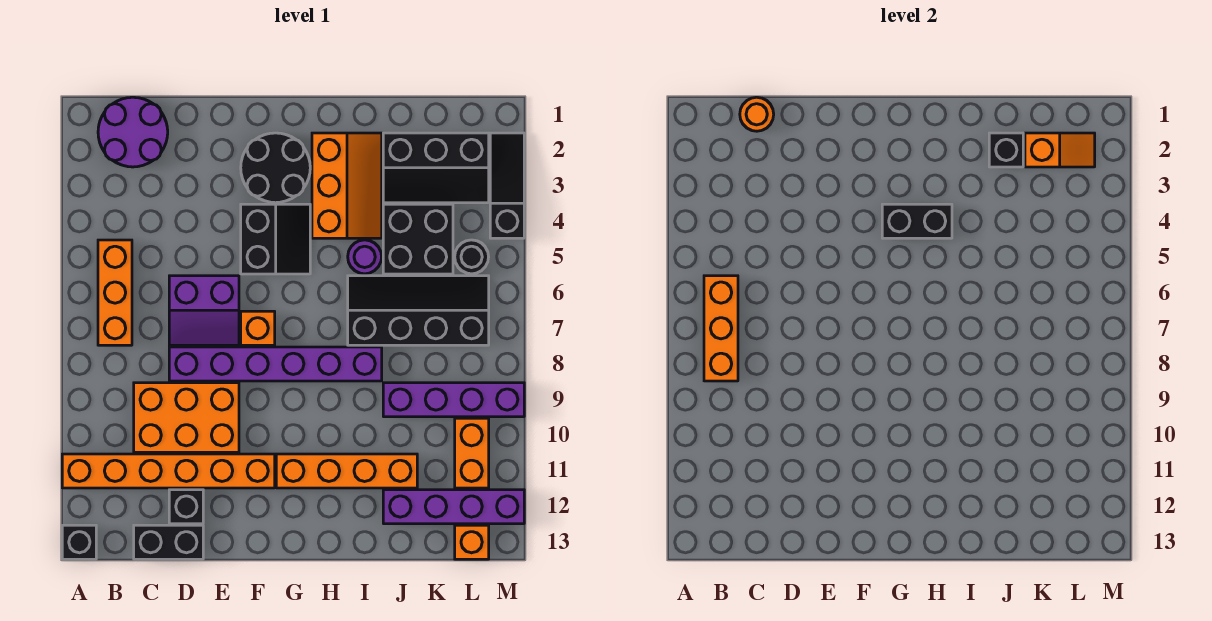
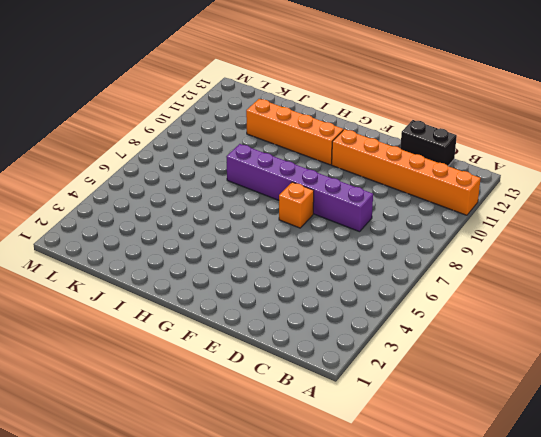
none -> black 1x1 brick [62,525,96,559]
none -> purple 2x2 round brick [98,97,168,167]
none -> orange 1x3 brick [98,240,132,345]

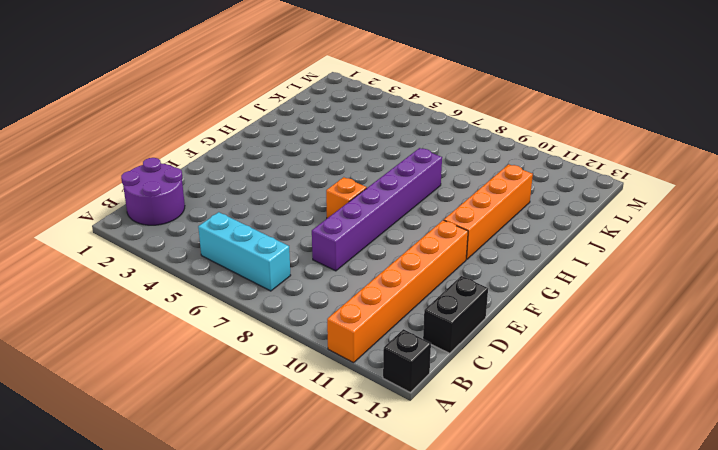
cyan 1x3 brick [198,212,291,291] -> orange 1x3 brick [98,240,132,345]
none -> orange 2x3 brick [134,383,239,452]
none -> purple 2x2 slope [169,276,239,345]
none -> black 1x1 brick [169,490,203,524]

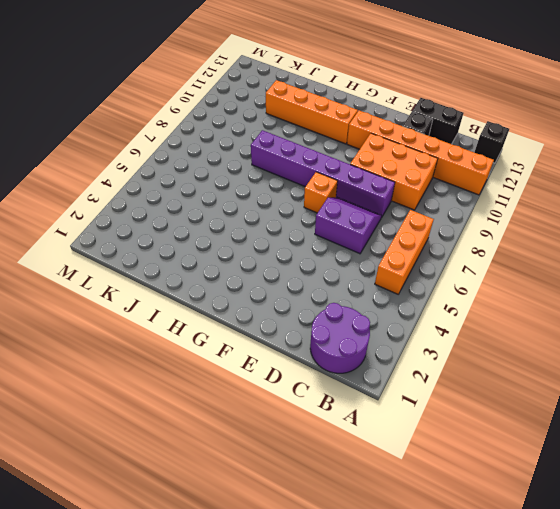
none -> black 2x2 round brick [241,133,310,203]
none -> black 2x2 slope [241,204,310,274]
none -> orange 2x3 slope [312,133,382,238]

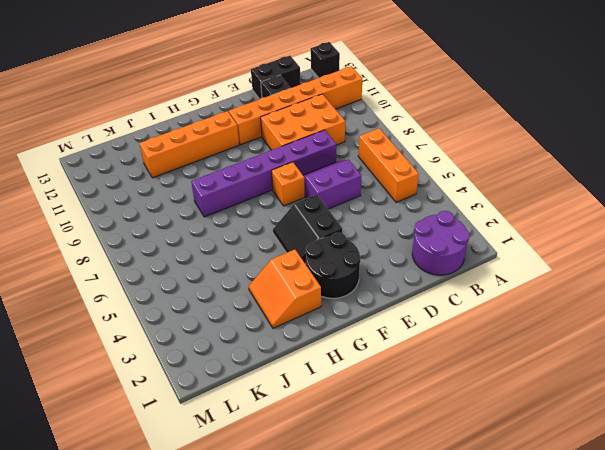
orange 2x2 slope [249,250,321,328] -> orange 2x3 slope [312,133,382,238]
none -> purple 1x1 round brick [348,240,382,274]
none -> black 2x4 slope [348,276,489,345]
none -> black 2x3 slope [383,133,489,203]

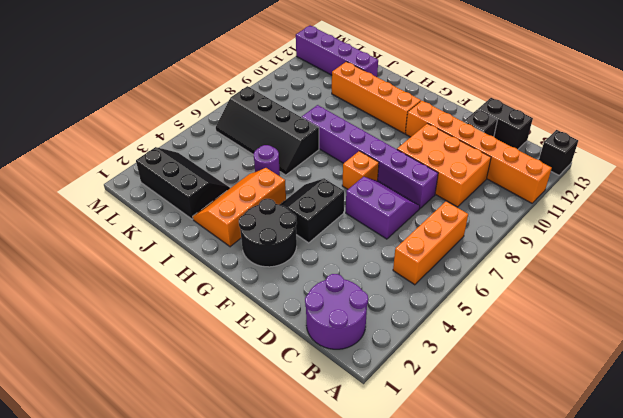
none -> black 2x2 brick [383,204,453,274]
none -> purple 1x4 brick [383,383,524,417]
none -> black 1x1 round brick [455,240,489,274]

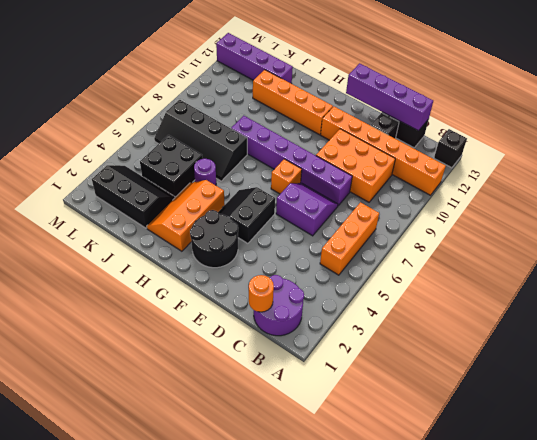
purple 1x4 brick [346,63,433,131] -> purple 1x4 brick moved to [383,383,524,417]
none -> black 1x1 round brick [455,240,489,274]
none -> orange 1x2 brick [455,418,489,488]
none -> orange 1x1 brick [455,525,489,559]

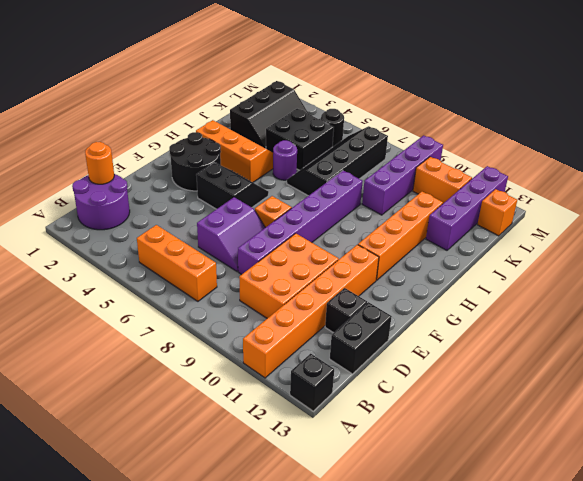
none -> black 1x3 slope [490,133,524,238]
none -> orange 1x3 brick [704,276,738,381]
none -> black 1x2 brick [882,204,952,238]

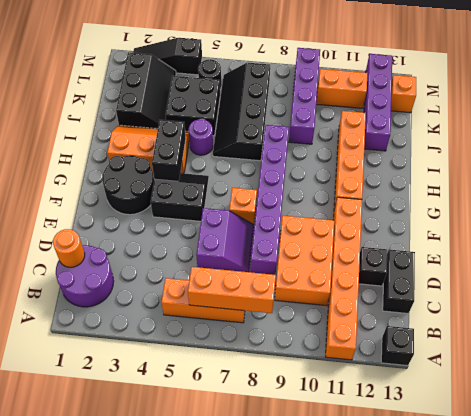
none -> black 1x1 brick [989,133,1023,167]
none -> orange 1x2 slope [1025,133,1095,167]

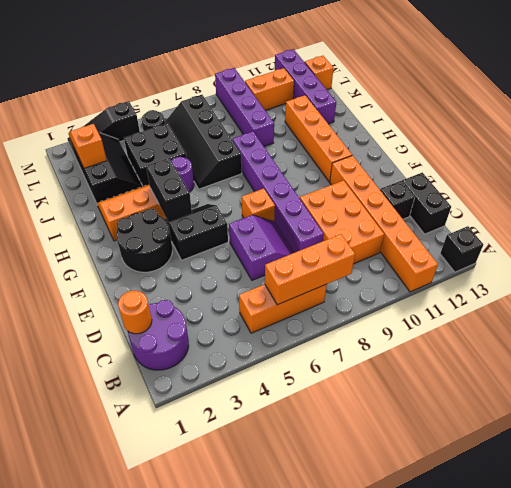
none -> black 1x1 brick [989,133,1023,167]

